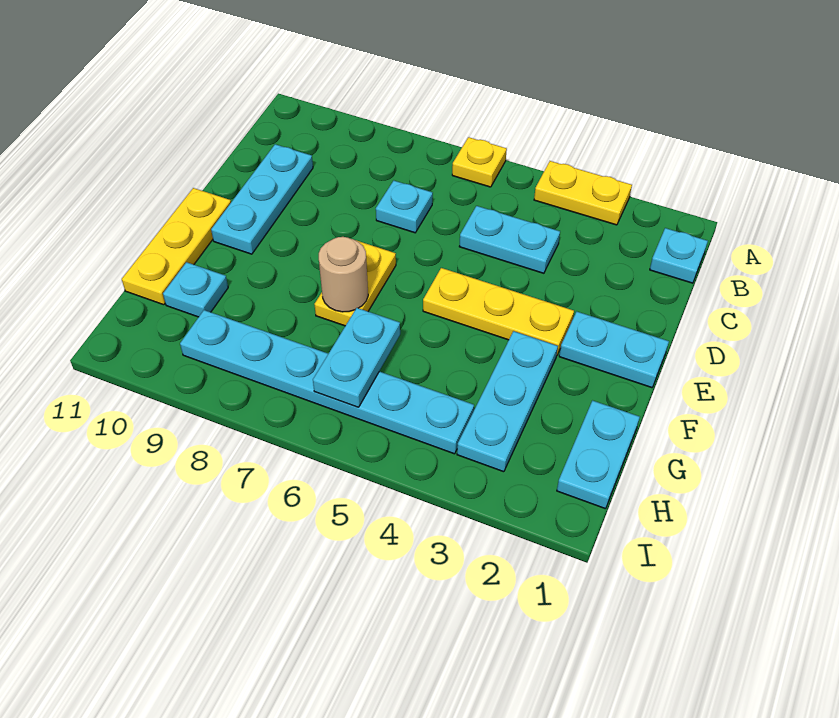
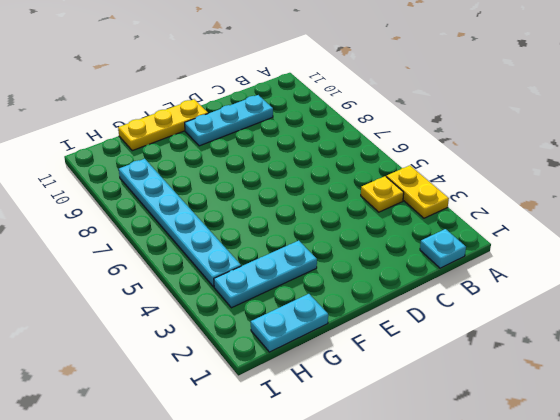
yellow 1x1 plate [361,176,404,212] -> yellow 1x1 plate moved to [452,137,507,187]
none -> cyan 1x2 plate [459,206,560,273]
none -> cyan 1x1 plate [376,181,433,233]
none -> cyan 1x2 plate [559,312,669,388]

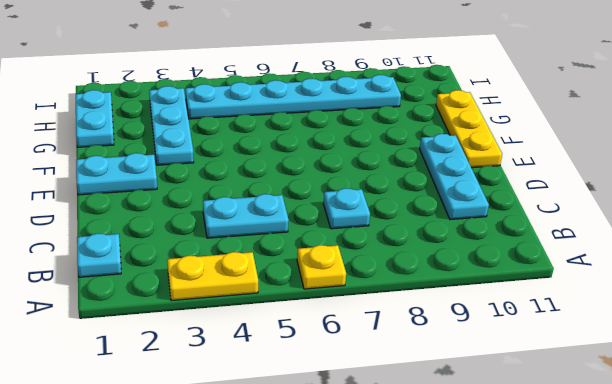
none -> yellow 1x3 plate [423,268,574,355]
none -> yellow 1x2 plate [314,240,396,326]
none -> cyan 1x1 plate [163,262,228,317]

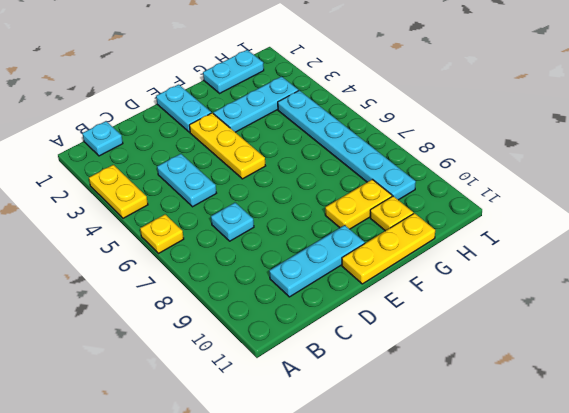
yellow 1x2 plate [325,179,392,229] -> yellow 1x2 plate moved to [314,240,396,326]
yellow 1x1 plate [370,196,413,231] -> cyan 1x1 plate [163,262,228,317]
none -> tan 1x1 round brick [319,237,368,312]
none -> cyan 1x2 plate [313,308,400,407]

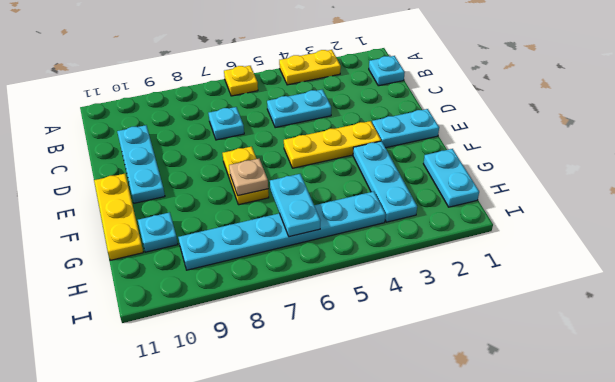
tan 1x1 plate [229,159,268,196] -> tan 1x1 round brick [319,237,368,312]

